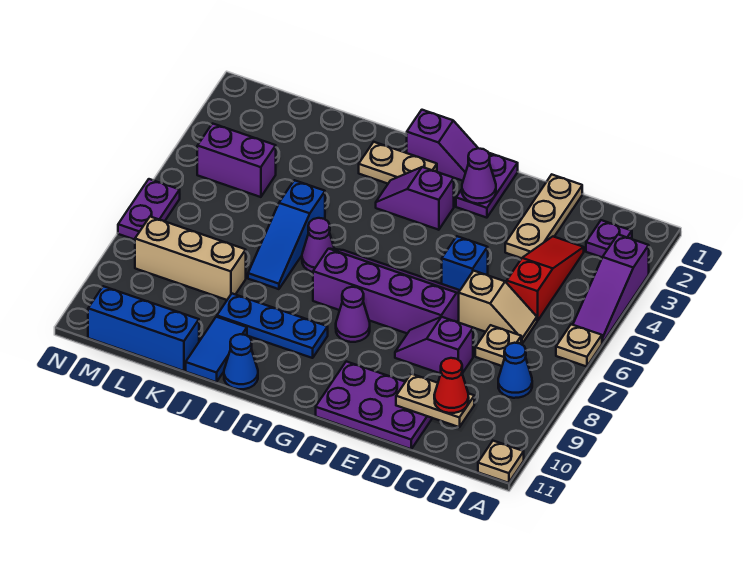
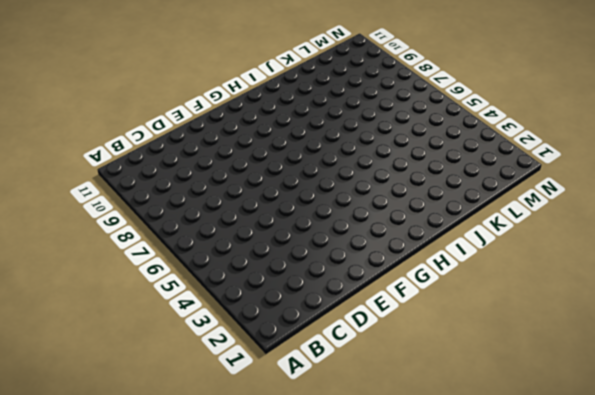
none -> purple 1x3 slope [573,234,649,343]
none -> tan 1x1 plate [556,324,602,367]
none -> tan 1x1 plate [478,441,524,483]
none -> purple 1x1 plate [586,220,632,257]

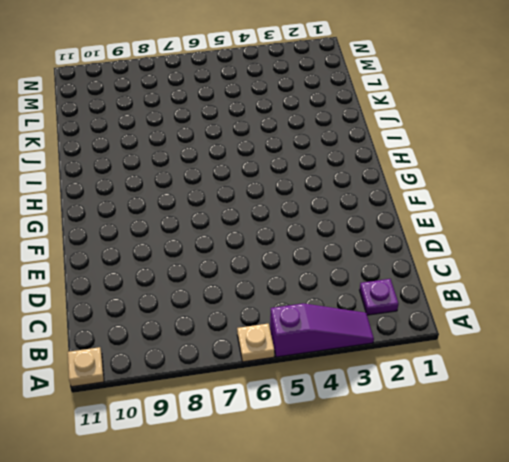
purple 1x3 slope [270,303,374,357] -> purple 1x3 slope turned to [573,234,649,343]
none -> blue 1x1 cone [498,343,532,398]
none -> red 1x3 slope [507,237,584,321]
none -> tan 1x2 slope [459,271,537,344]
none -> tan 1x1 plate [475,325,521,366]

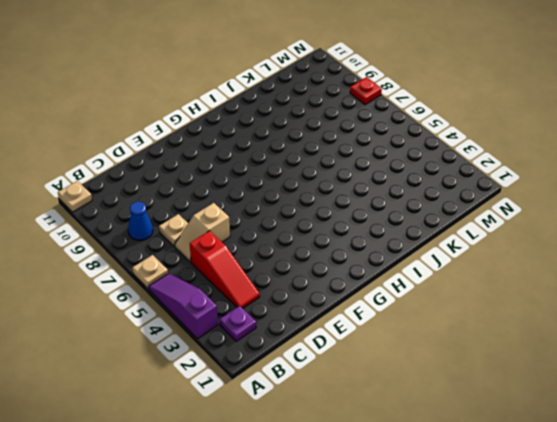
red 1x1 plate [350,77,382,105] -> none
none -> tan 1x3 plate [505,175,582,258]
none -> purple 1x2 slope [395,317,473,374]
none -> purple 2x3 plate [316,361,432,449]
none -> blue 1x1 brick [442,236,488,290]

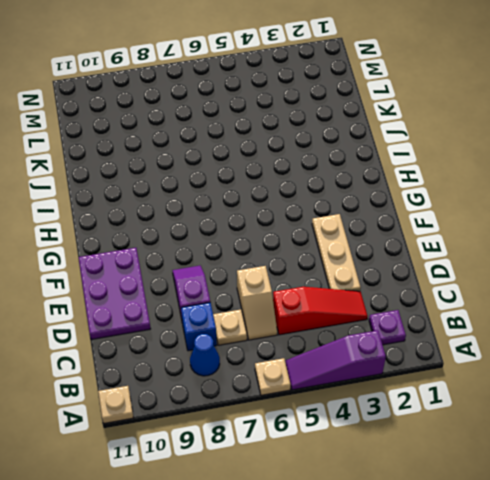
blue 1x1 brick [181,302,217,351] -> blue 1x1 brick moved to [442,236,488,290]
tan 1x3 plate [312,214,361,291] -> tan 1x3 plate turned to [505,175,582,258]
none -> purple 2x4 slope [313,249,460,333]
none -> purple 1x2 plate [456,153,518,218]
none -> purple 1x2 slope [407,110,478,181]
none -> purple 1x2 slope [376,167,454,230]

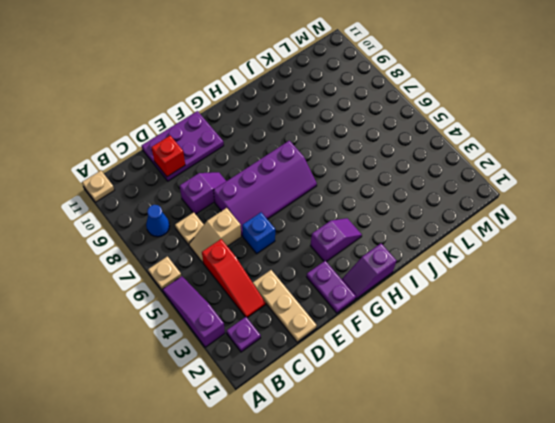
red 1x1 brick [151,136,185,177] -> tan 1x2 plate [396,374,474,427]
none -> purple 1x1 cone [336,287,370,342]
none -> tan 1x2 plate [359,142,437,184]
none -> blue 1x3 plate [217,294,328,358]
none -> purple 1x1 cone [302,218,334,272]

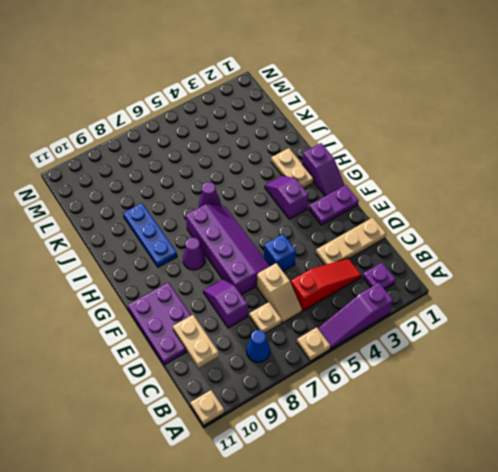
none -> blue 1x1 cone [224,334,258,389]
none -> blue 1x3 slope [248,180,325,289]
none -> blue 1x2 tile [186,317,247,382]
none -> tan 1x3 brick [135,217,246,300]

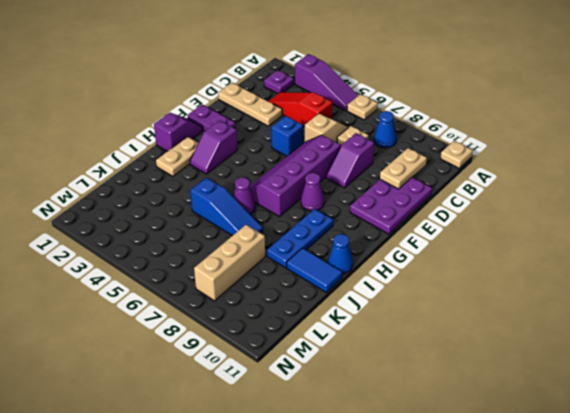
none -> blue 1x3 brick [88,286,199,371]
none -> purple 1x2 brick [197,124,276,197]
none -> purple 1x2 plate [118,179,180,240]
none -> purple 1x1 cone [462,148,496,204]

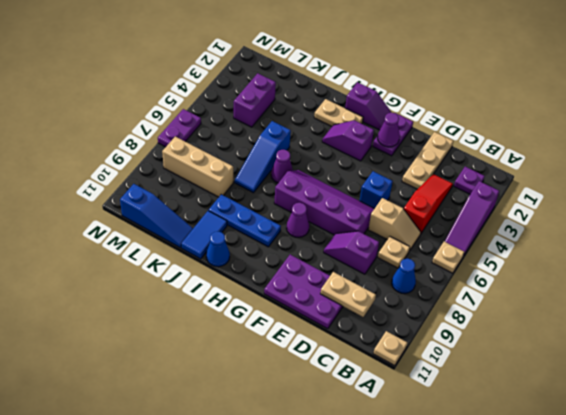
blue 1x3 slope [120,184,193,248] -> blue 1x3 brick [88,286,199,371]
purple 1x2 brick [234,73,276,127] -> purple 1x2 brick turned to [197,124,276,197]
none -> red 1x1 cone [434,358,469,413]

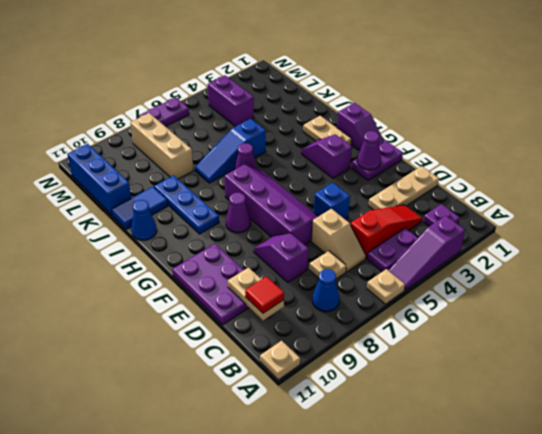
purple 1x2 plate [367,228,418,272] -> none
red 1x1 tile [245,276,284,313] -> red 1x1 cone [434,358,469,413]

